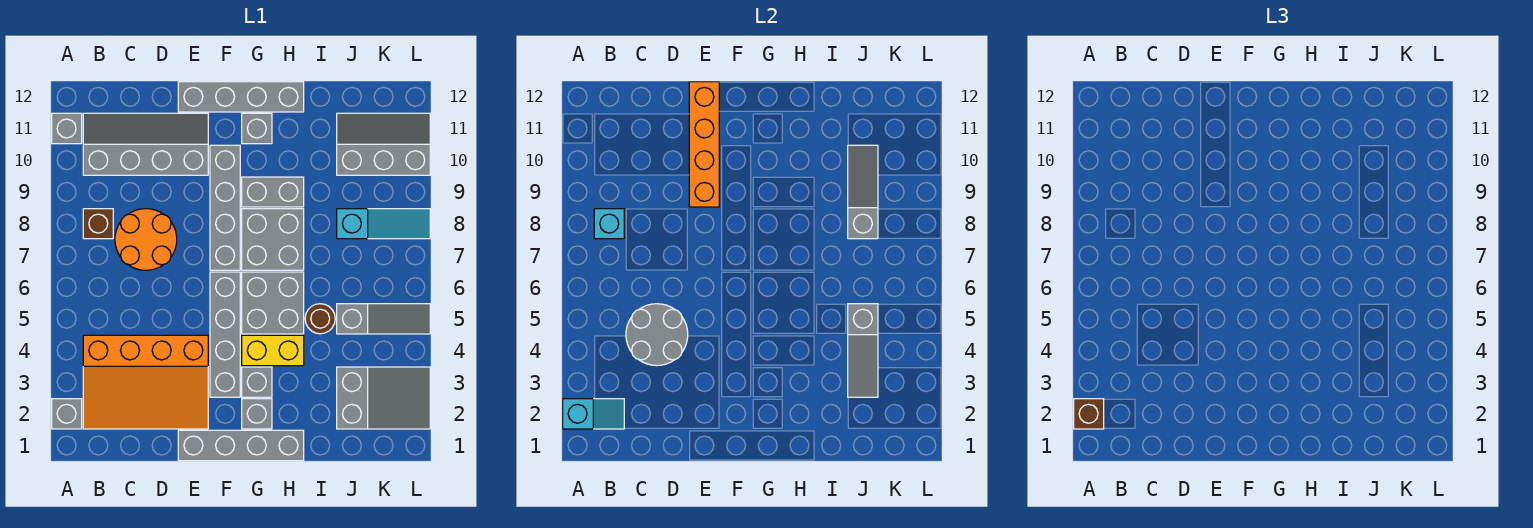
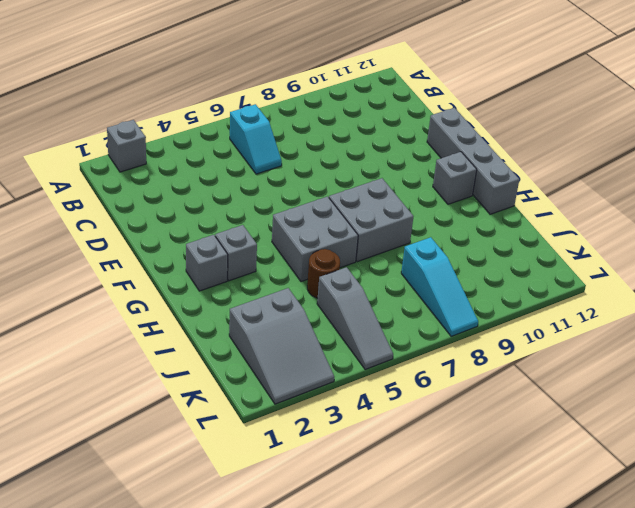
cyan 1x2 slope [230,104,282,174] -> cyan 1x2 slope moved to [563,399,624,429]
none -> grey 1x1 brick [52,113,82,144]
none -> orange 3x4 slope [83,335,208,429]
none -> brown 1x1 brick [83,209,113,239]

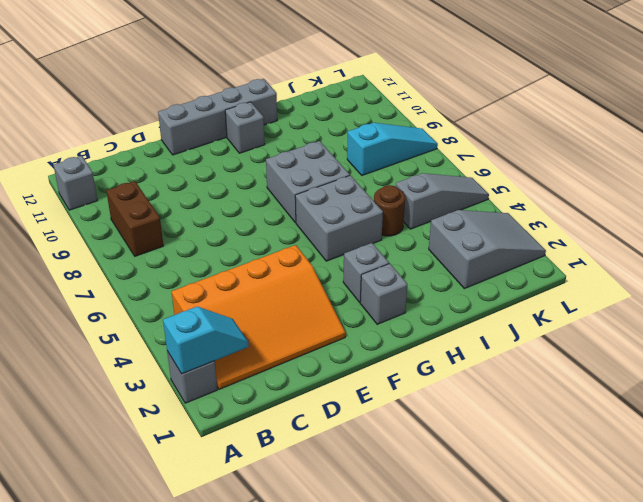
brown 1x2 brick [106,181,163,256] -> brown 1x1 brick [83,209,113,239]
none -> grey 2x4 slope [83,113,208,175]
none -> orange 2x2 round brick [115,209,177,270]
none -> grey 1x4 brick [178,430,304,461]

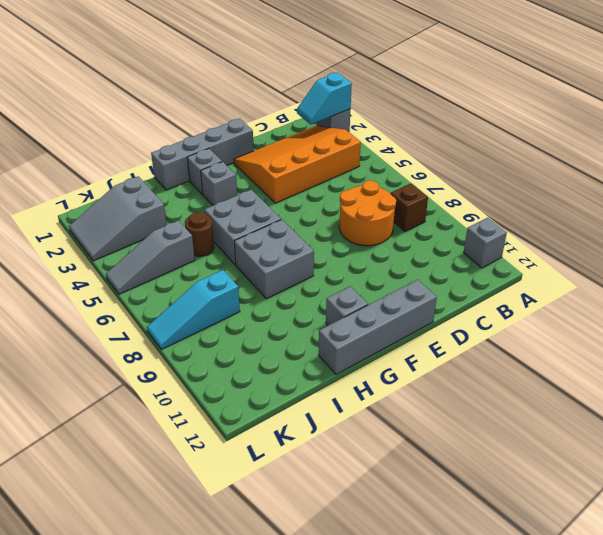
none -> grey 2x4 slope [83,113,208,175]
none -> grey 1x4 brick [210,272,240,397]
none -> grey 1x4 brick [210,145,240,270]

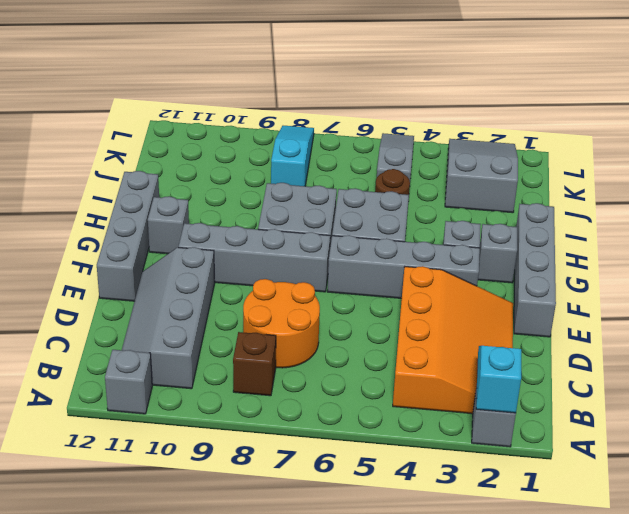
none -> yellow 1x2 brick [242,335,304,366]
none -> grey 1x2 brick [242,177,304,207]
none -> grey 2x3 slope [337,113,430,175]

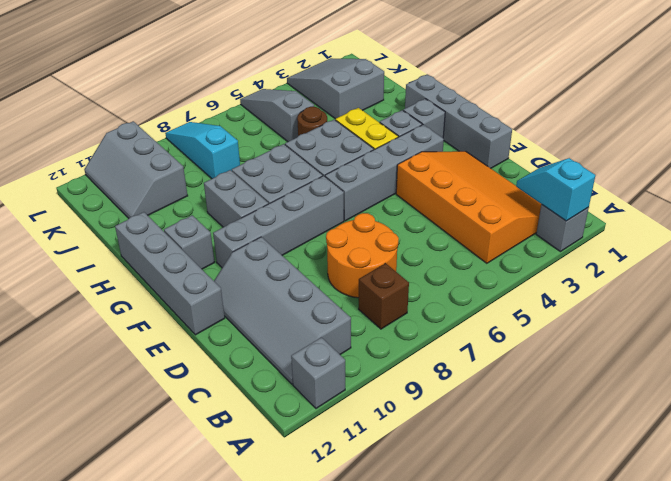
none -> cyan 1x1 brick [594,209,624,239]
none -> grey 2x2 round brick [626,304,688,366]
none -> orange 1x4 brick [689,82,719,207]

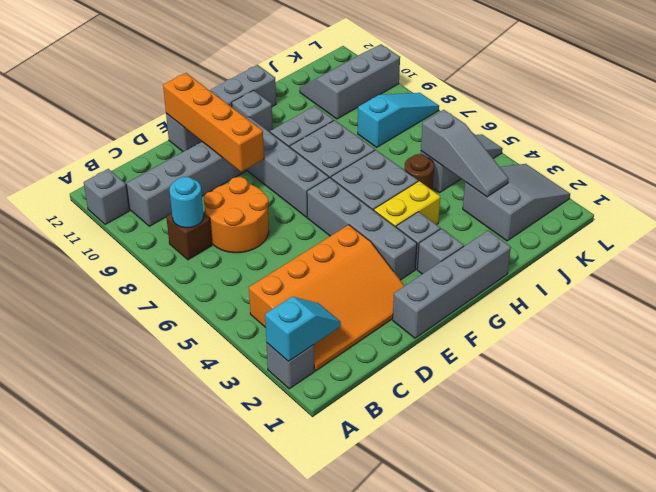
cyan 1x1 round brick [169,177,204,228] -> cyan 1x1 brick [594,209,624,239]
none -> grey 2x2 round brick [626,304,688,366]
none -> grey 1x3 slope [848,145,878,239]
none -> brown 1x1 brick [1074,399,1104,429]

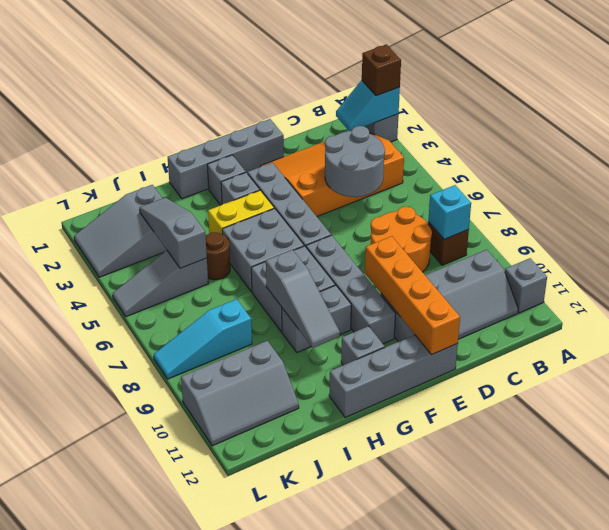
grey 1x3 slope [266,250,340,348] -> grey 1x3 slope moved to [848,145,878,239]

